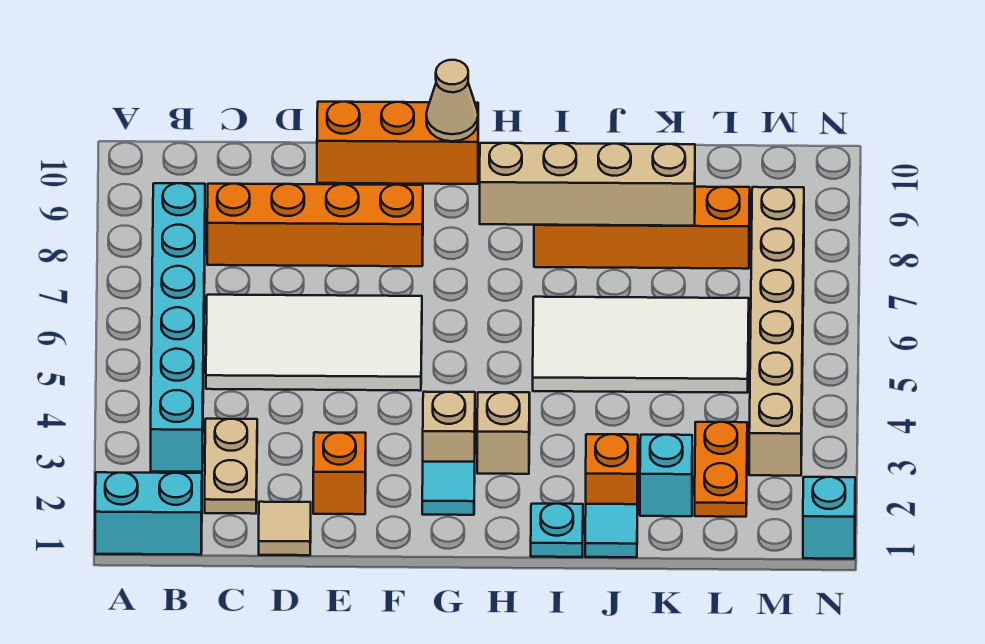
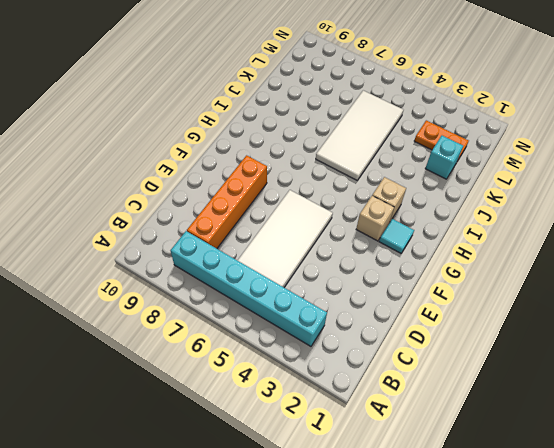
none -> cyan 1x2 brick [95,472,202,555]
none -> tan 1x2 plate [205,419,257,514]
none -> tan 1x1 tile [259,502,311,555]

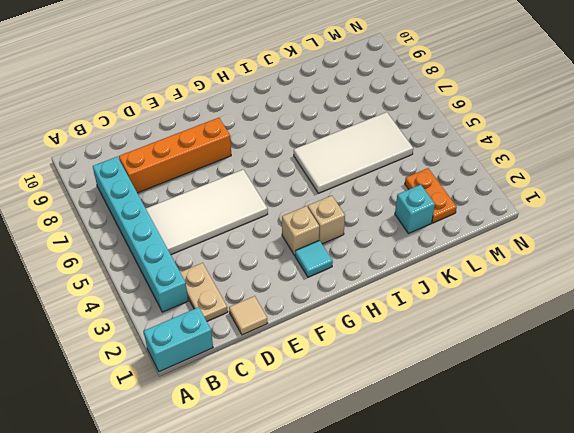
none -> orange 1x1 brick [313,432,366,514]
none -> orange 1x3 brick [317,102,478,184]
none -> cyan 1x1 plate [531,504,583,557]

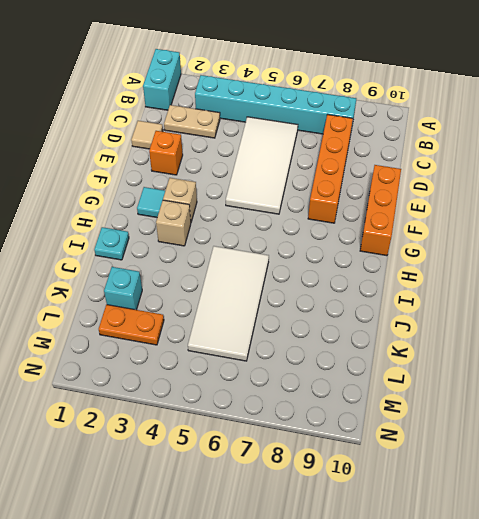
none -> orange 1x4 brick [534,187,750,269]
none -> cyan 1x1 tile [585,504,637,557]
none -> orange 1x1 brick [586,434,638,514]

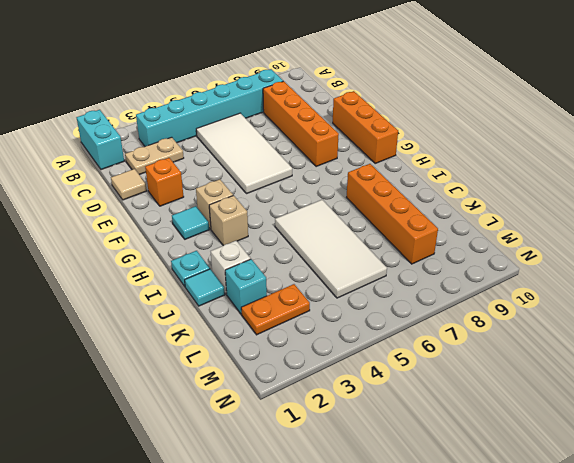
white 1x1 brick [211,241,251,294] -> orange 1x1 brick [586,434,638,514]
none -> tan 1x6 brick [749,187,804,476]
none -> cyan 1x1 brick [803,477,855,559]
none -> tan 1x1 cone [426,60,478,141]

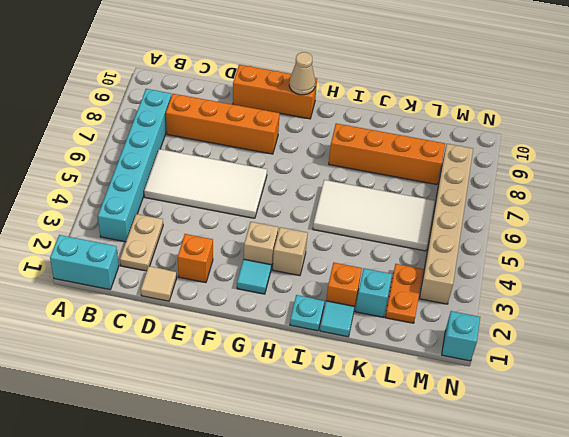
none -> tan 1x4 brick [480,143,695,226]

